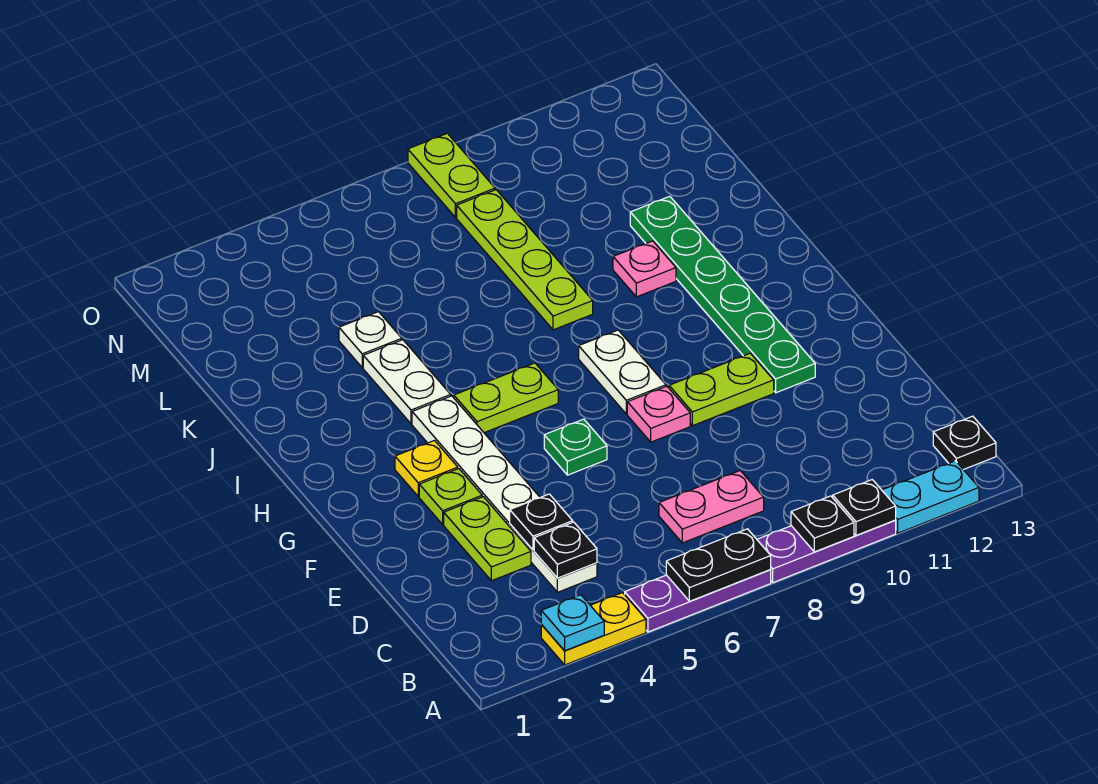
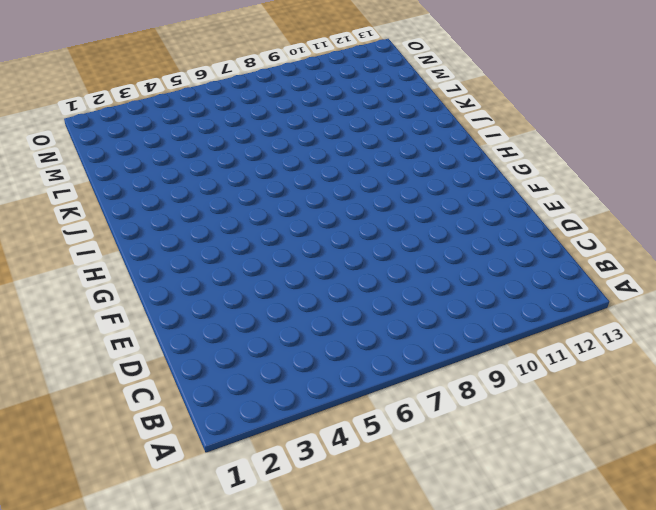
none -> yellow 1x2 plate [541,593,646,665]
none -> purple 1x3 plate [625,570,771,632]
none -> purple 1x3 plate [757,520,896,583]

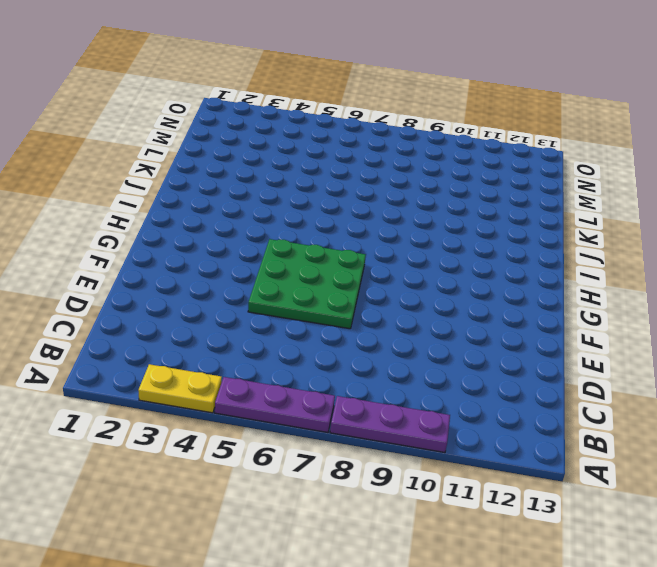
green 3x3 plate [248,239,366,329] -> green 1x1 plate [544,419,607,475]
none -> cyan 1x2 plate [882,461,979,533]
none -> black 1x1 plate [933,416,996,470]
none -> white 1x6 plate [412,396,597,592]

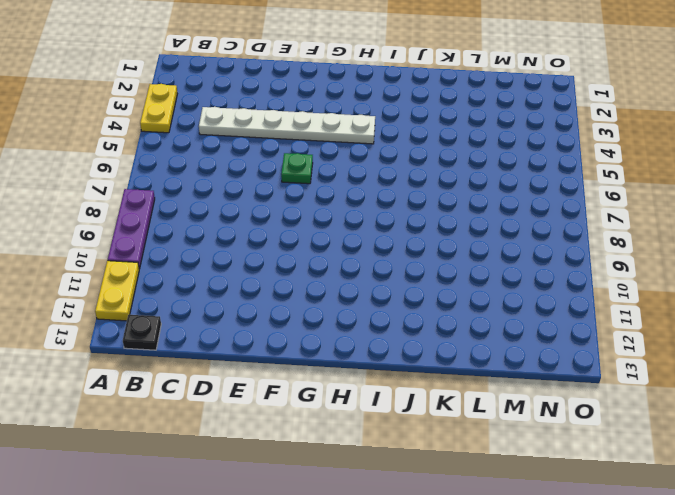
yellow 1x2 plate [95,261,139,321] -> cyan 1x2 plate [882,461,979,533]
none -> purple 1x3 plate [625,570,771,632]
none -> pink 1x2 plate [659,471,764,543]
none -> lime 1x2 plate [444,497,531,581]

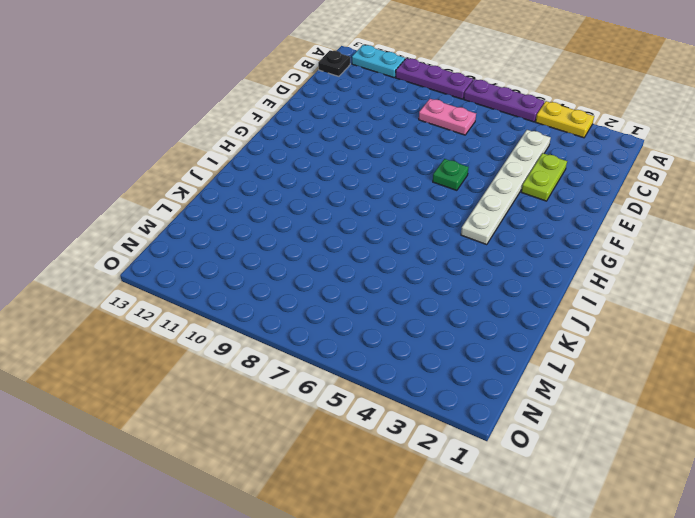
none -> lime 1x1 plate [419,469,482,524]
none -> pink 1x1 plate [627,386,690,442]
none -> lime 1x2 plate [669,353,774,426]

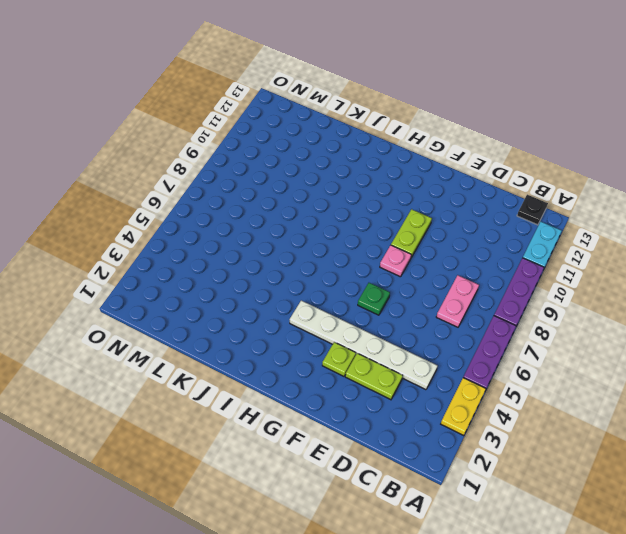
none -> green 1x6 plate [630,196,815,393]
none -> yellow 1x1 plate [395,441,458,496]
none -> white 1x2 plate [579,330,666,414]

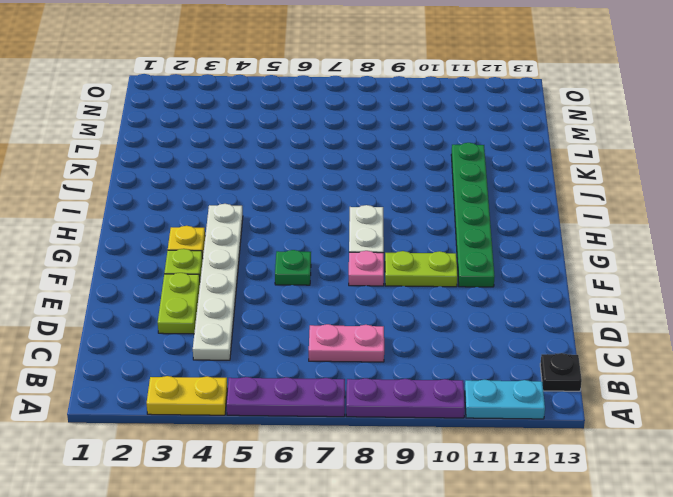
none -> lime 1x2 plate [454,363,558,433]
none -> white 1x2 plate [363,340,451,424]
none -> lime 1x4 plate [457,190,593,330]

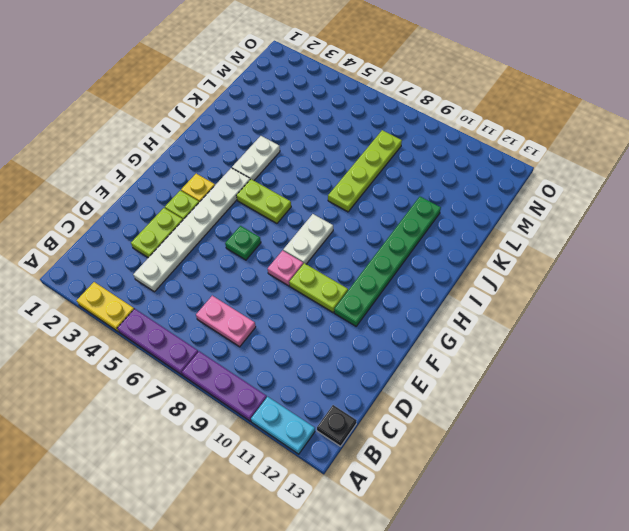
none -> pink 1x1 plate [613,241,676,297]
none -> white 1x1 plate [339,312,402,368]
none -> lime 1x2 plate [408,133,495,217]

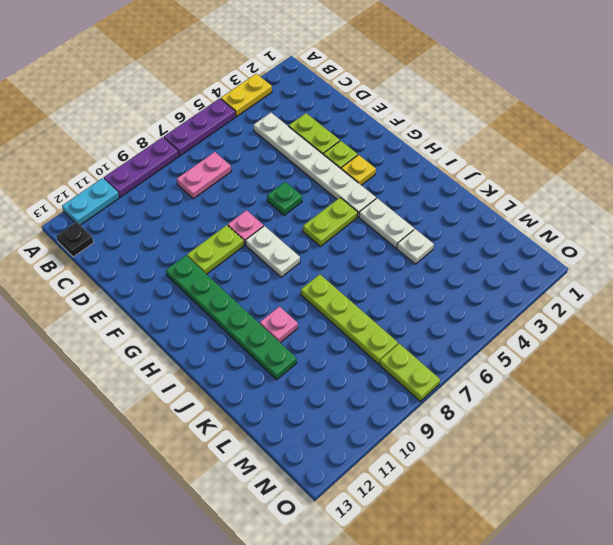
none -> cyan 1x1 plate [541,595,604,651]
none -> black 1x2 plate [666,529,771,601]
none -> black 1x1 plate [791,496,854,552]

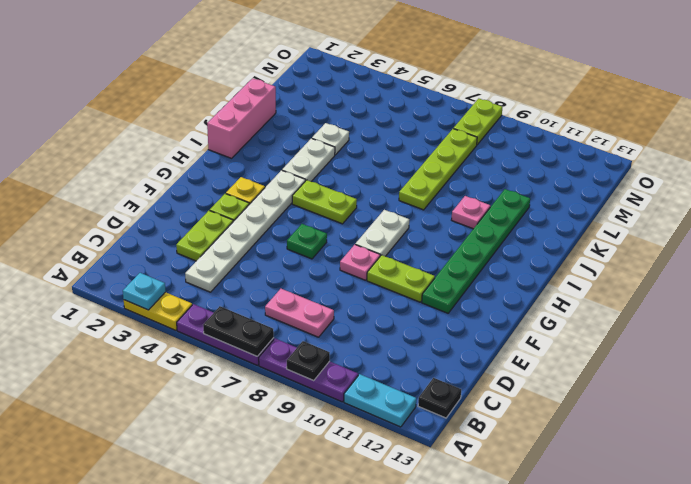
pink 1x3 brick [207,78,276,158] -> none
none -> black 1x1 plate [833,480,896,535]
none -> black 1x1 plate [534,522,597,578]
none -> black 1x1 plate [510,494,573,550]

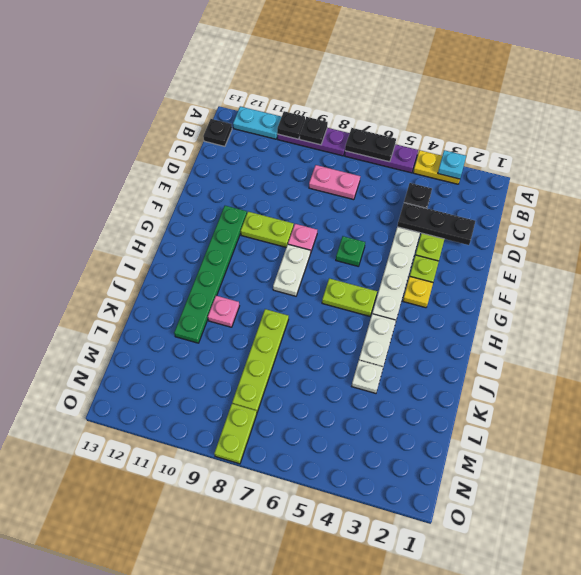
black 1x3 plate [397,203,475,245] -> black 1x1 plate [510,494,573,550]

